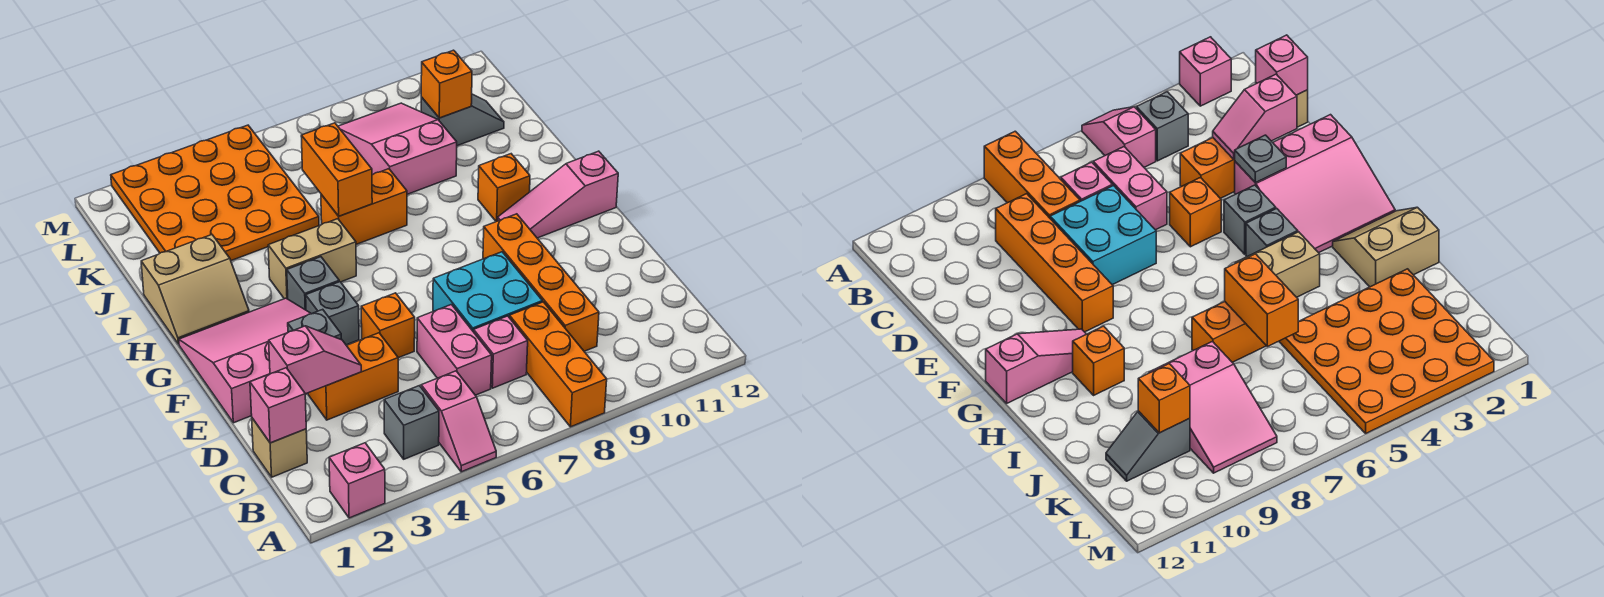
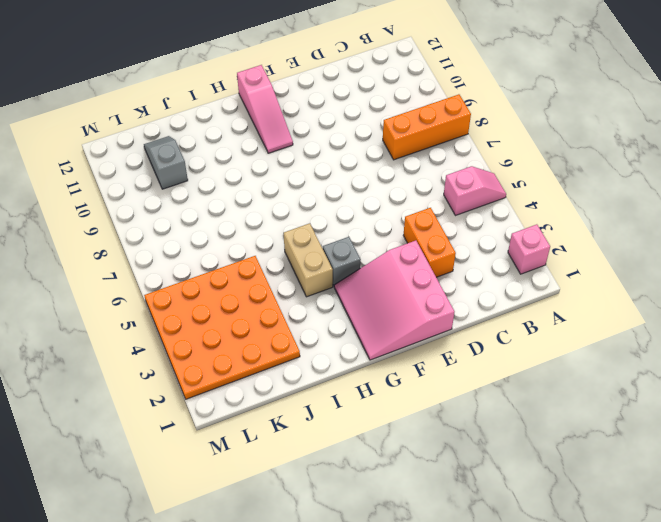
none -> grey 1x1 brick [384,386,439,459]
none -> tan 1x1 brick [252,418,307,477]
none -> pink 1x2 brick [417,305,492,395]

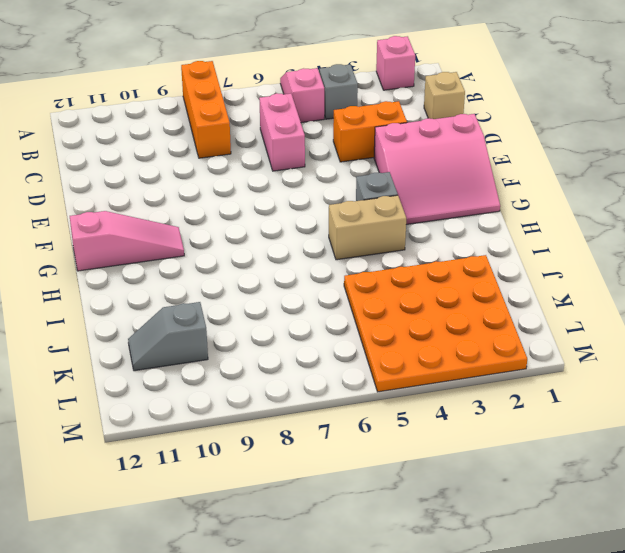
none -> pink 1x1 brick [474,316,528,388]
none -> orange 1x4 brick [483,214,599,351]
none -> cyan 2x2 brick [433,252,542,332]

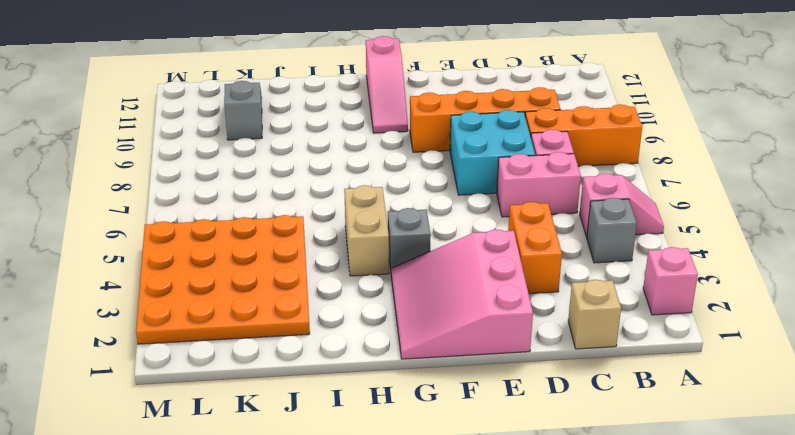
none -> orange 1x1 brick [361,293,415,358]
none -> grey 1x1 brick [306,282,359,345]
none -> tan 2x2 slope [141,235,249,344]

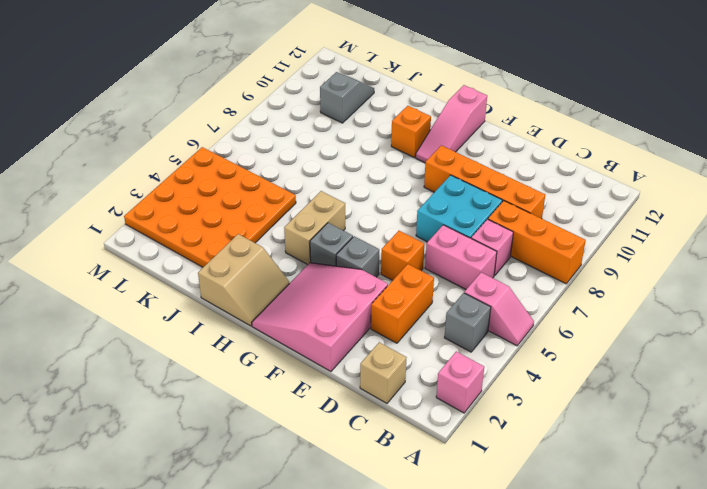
none -> orange 1x2 brick [321,169,407,244]
none -> pink 2x3 slope [338,103,457,194]
none -> pink 1x1 brick [250,368,306,443]

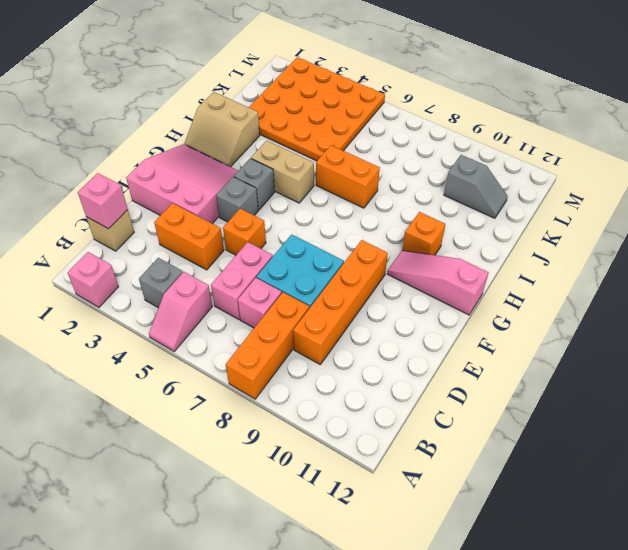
none -> pink 2x3 slope [338,103,457,194]
none -> pink 1x2 slope [269,326,361,394]
none -> grey 1x1 plate [288,309,342,340]

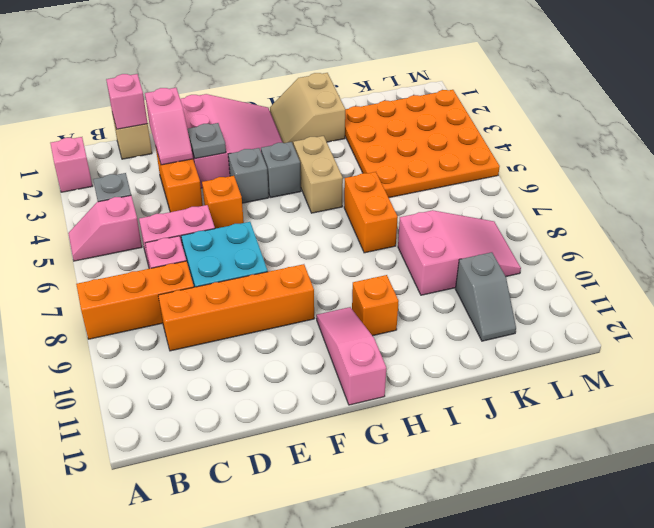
none -> orange 1x2 brick [301,123,372,216]
none -> orange 1x1 brick [421,50,472,118]

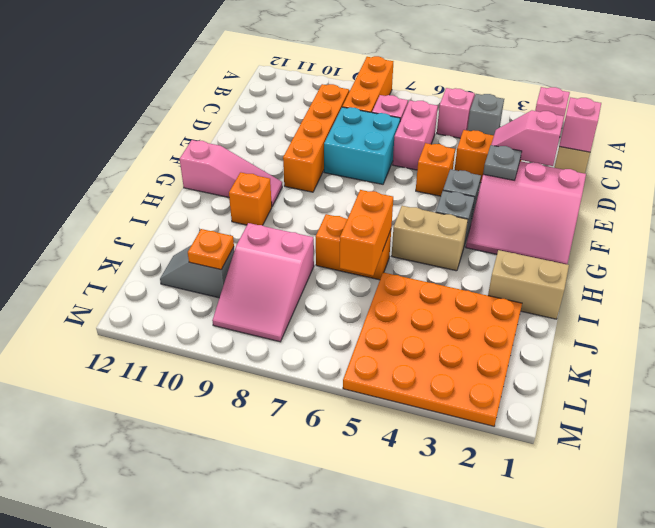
orange 1x1 plate [188,229,234,270] -> orange 1x1 brick [421,50,472,118]

